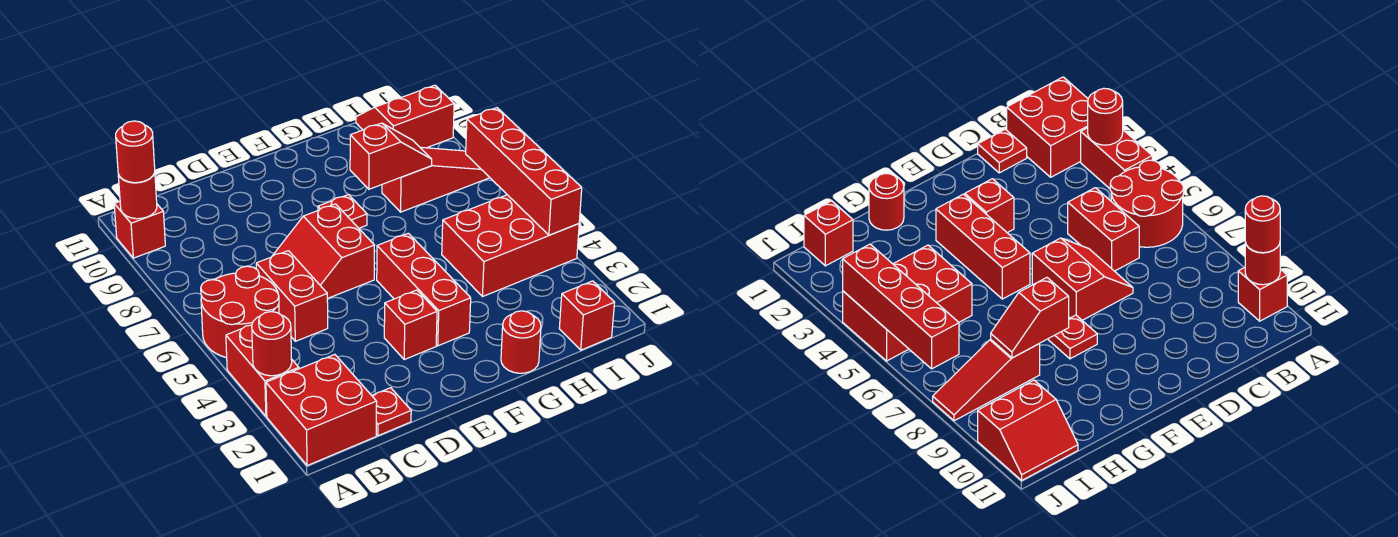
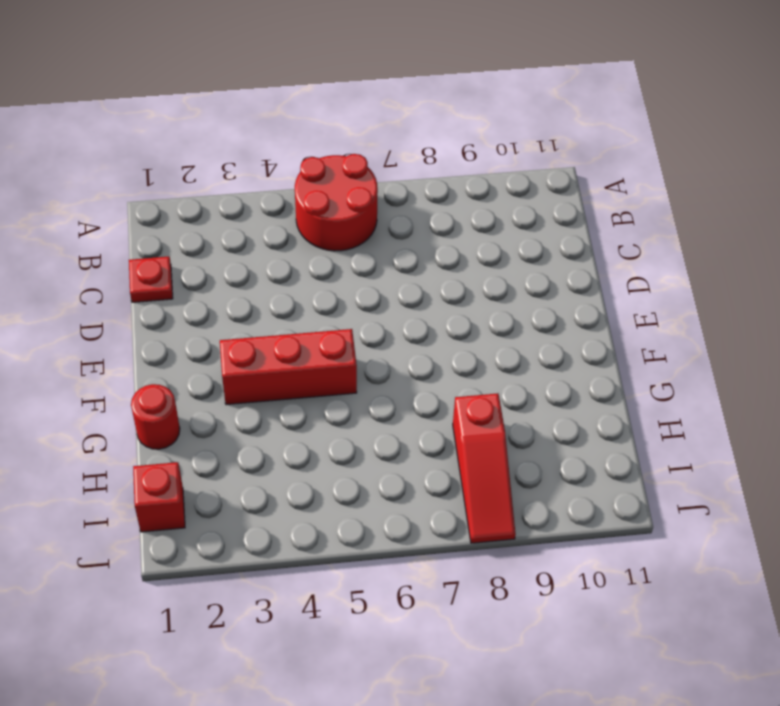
none -> red 2x2 brick [266,354,377,466]
none -> red 1x2 brick [226,325,299,416]
none -> red 1x1 brick [114,202,165,258]

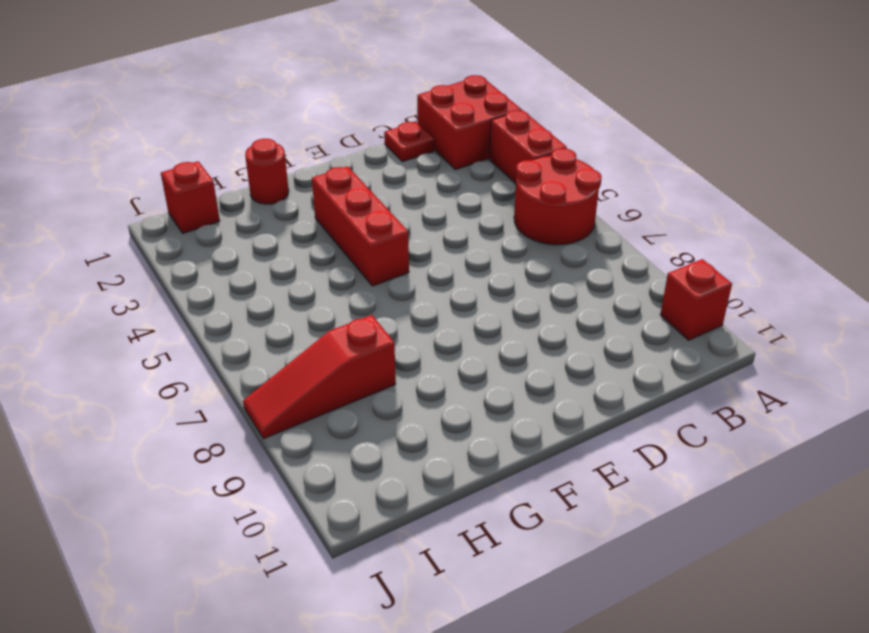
none -> red 1x2 brick [256,251,328,341]
none -> red 2x2 slope [273,204,375,299]
none -> red 1x1 brick [384,290,437,359]

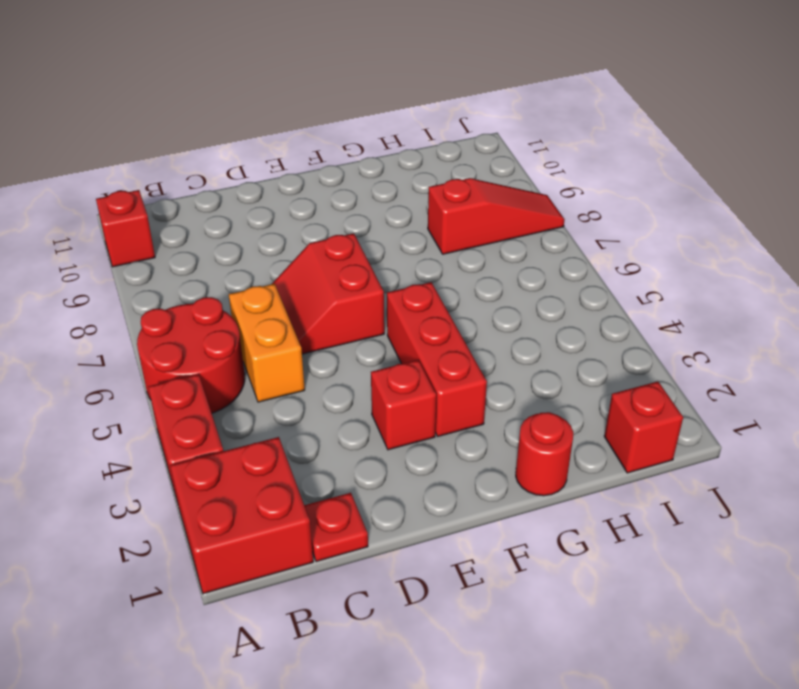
orange 1x2 brick [229,284,305,402] -> red 1x2 brick [256,251,328,341]
none -> red 1x1 plate [318,195,367,228]
none -> red 2x3 brick [442,195,579,297]
none -> red 2x2 slope [356,85,454,148]

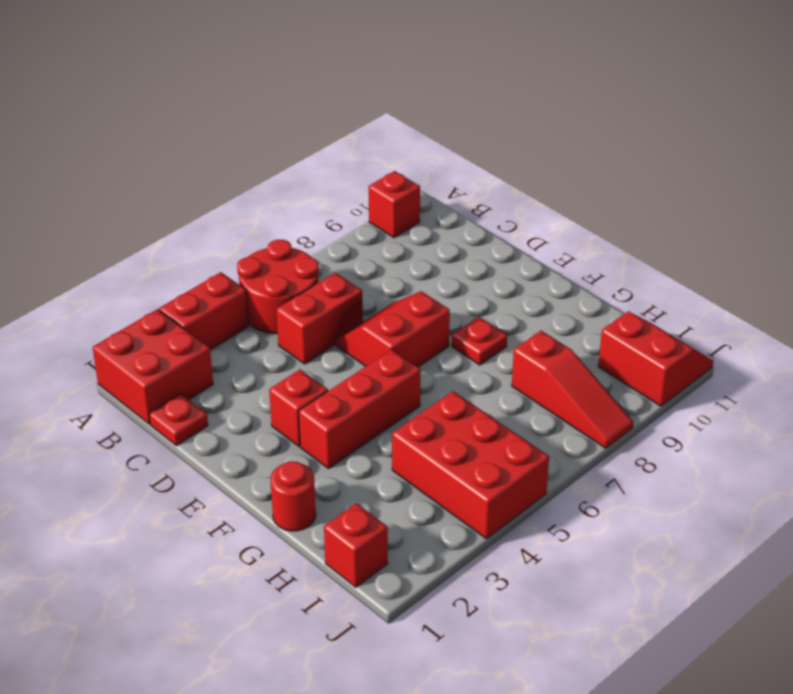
none -> red 1x1 round brick [252,312,292,376]
none -> red 1x1 round brick [118,173,157,219]
none -> red 1x2 slope [350,123,432,189]

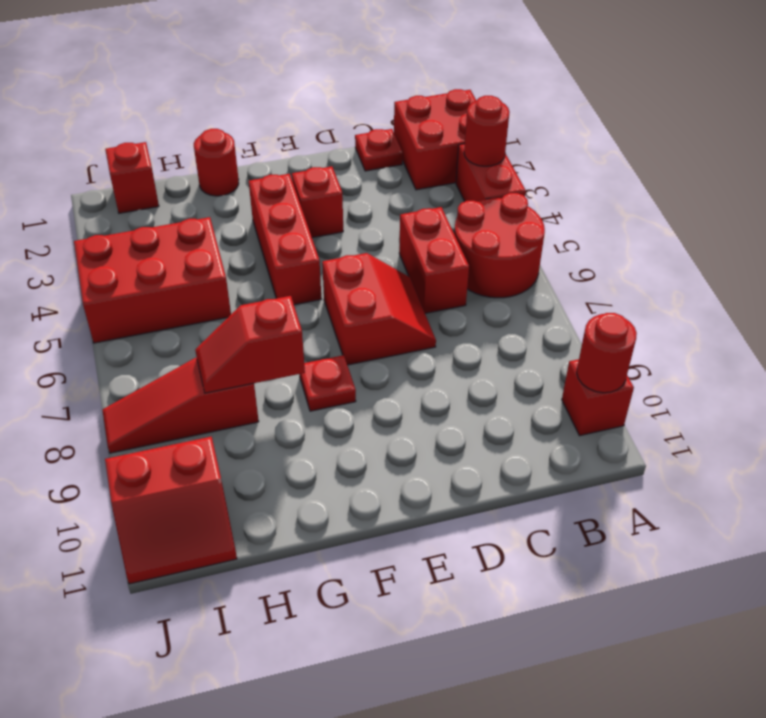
none -> red 1x4 brick [466,108,582,235]
none -> red 1x1 round brick [116,121,155,183]

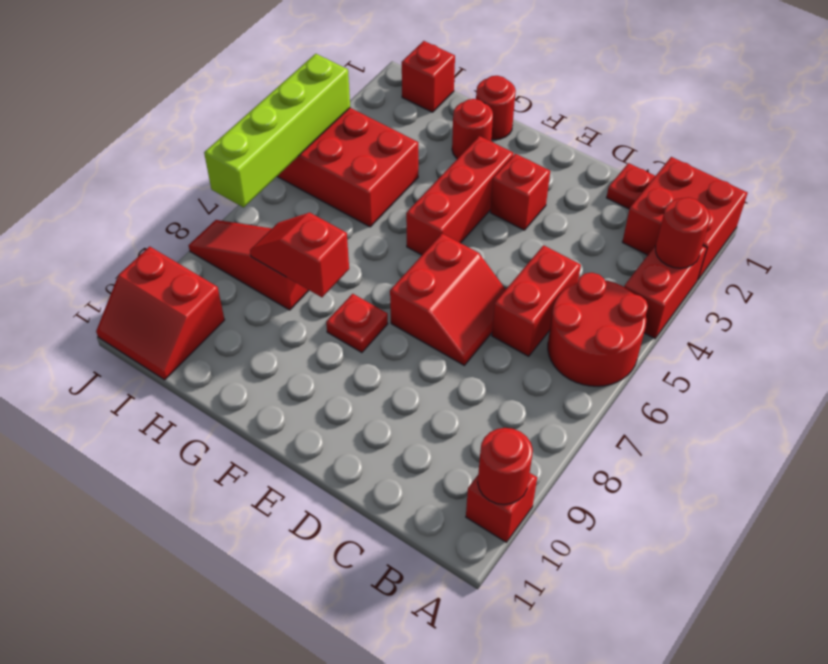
red 1x1 round brick [452,99,493,159] -> red 1x1 round brick moved to [116,121,155,183]
lime 1x4 brick [204,54,350,207] -> red 1x4 brick [466,108,582,235]

